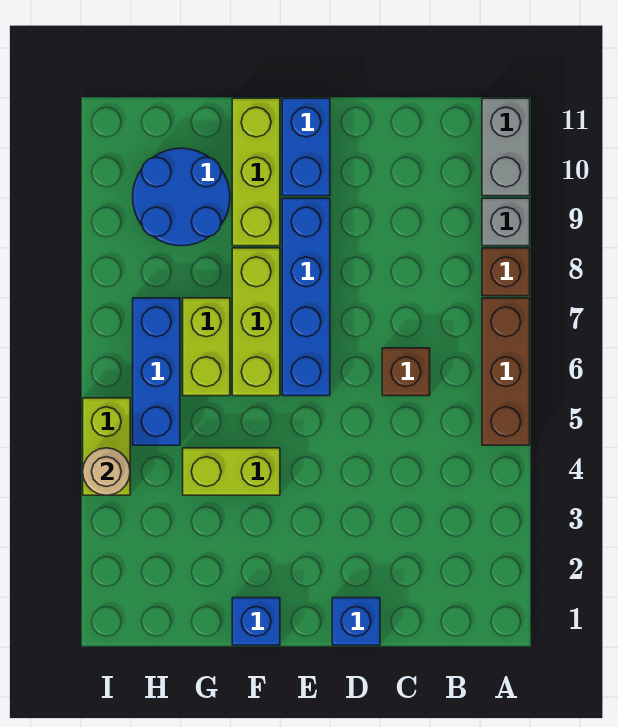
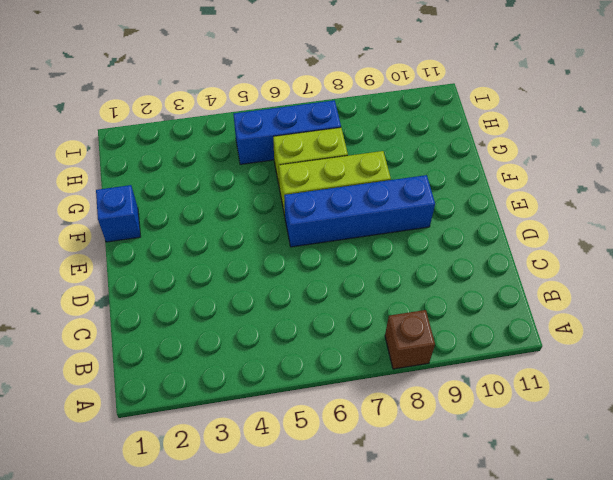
none -> brown 1x3 brick [482,298,530,445]
none -> grey 1x1 brick [482,198,530,246]
none -> grey 1x2 brick [482,98,530,196]

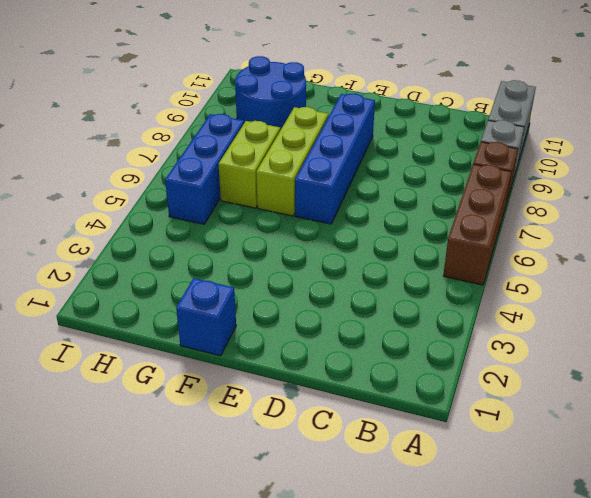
none -> brown 1x1 brick [382,348,430,396]
none -> blue 1x1 brick [332,598,380,645]
none -> blue 1x2 brick [282,98,330,196]

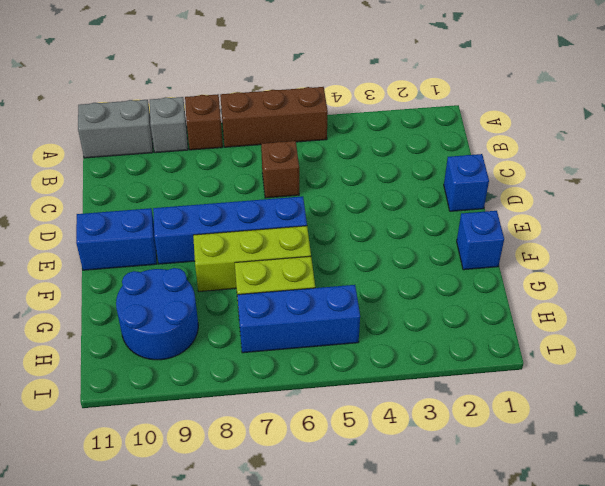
none -> lime 1x2 brick [183,448,280,495]
none -> lime 1x3 brick [232,98,280,246]
none -> lime 1x2 brick [83,398,130,495]

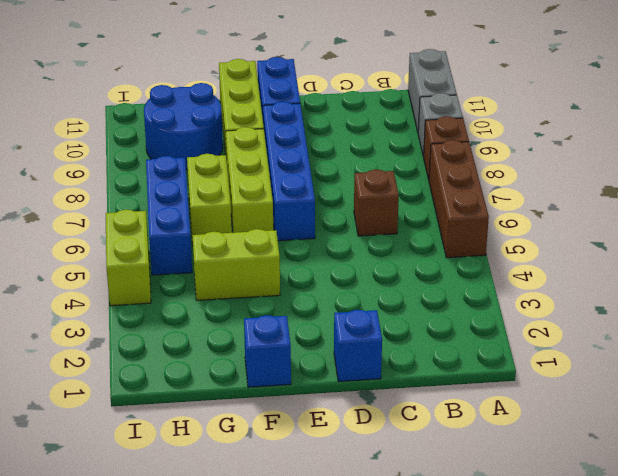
none -> tan 1x1 round brick [83,448,130,495]

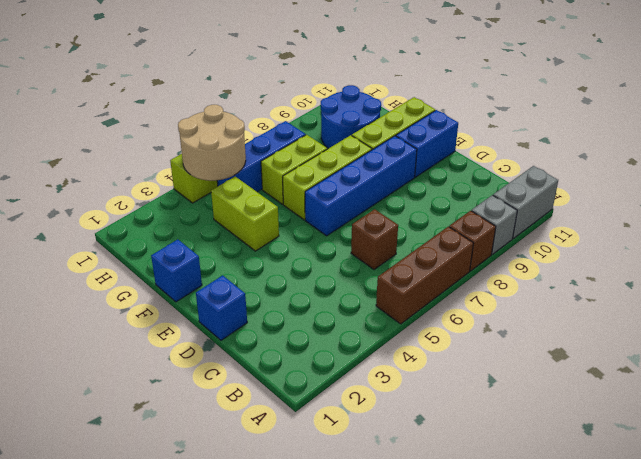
tan 2x2 round brick [178,105,246,181] -> tan 1x1 round brick [83,448,130,495]

